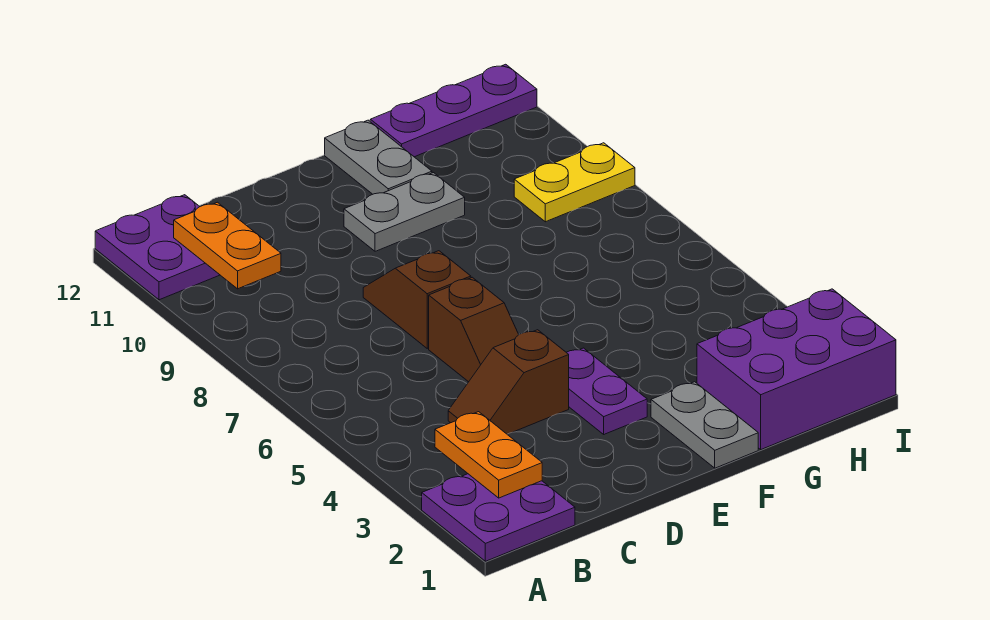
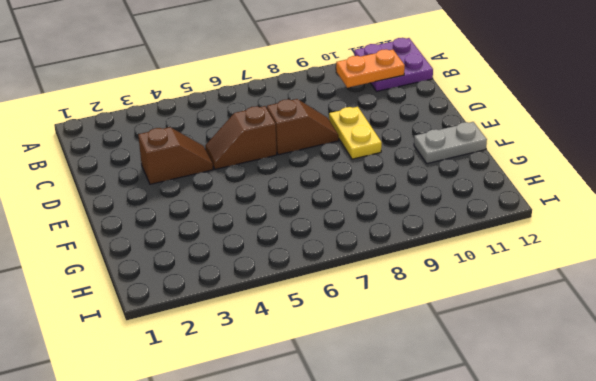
brown 1x2 slope [138,127,213,184] -> brown 1x2 slope turned to [448,330,569,434]
yellow 1x2 plate [329,107,382,159] -> yellow 1x2 plate moved to [514,143,635,222]
none -> purple 2x2 plate [422,474,575,561]
none -> purple 1x2 plate [566,348,647,434]
none -> grey 1x2 plate [344,173,465,251]

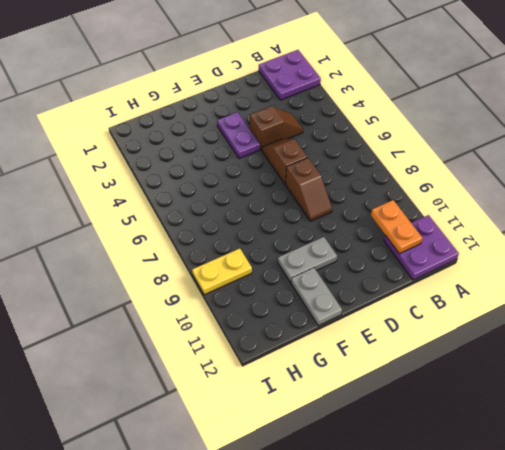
none -> grey 1x2 plate [651,382,758,468]
none -> purple 2x3 brick [697,289,896,449]
none -> purple 1x3 plate [370,64,537,157]

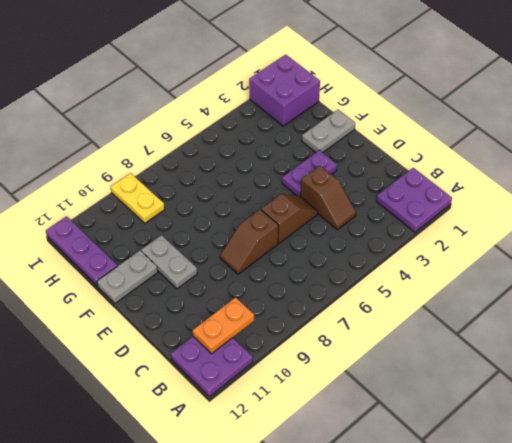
purple 2x2 brick [249,54,320,126] -> purple 2x3 brick [697,289,896,449]
none -> orange 1x2 plate [435,412,542,498]

